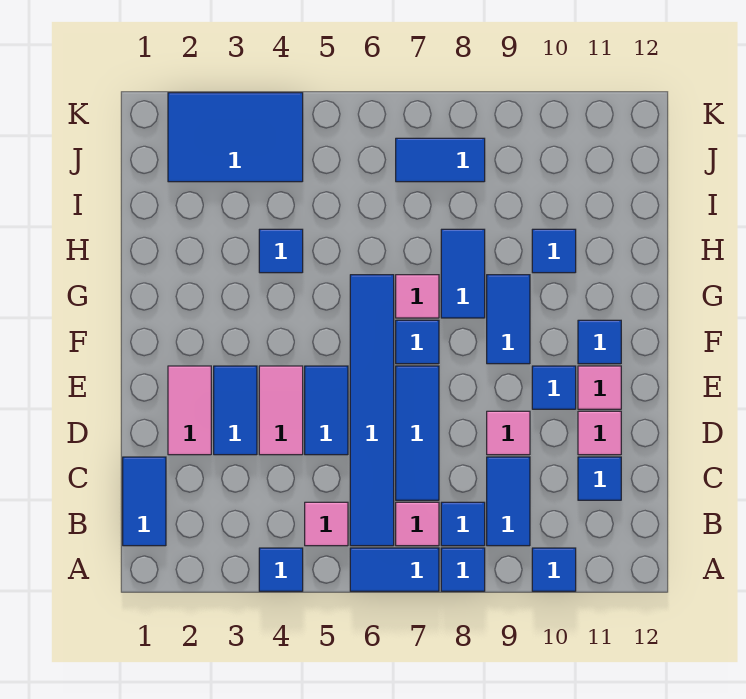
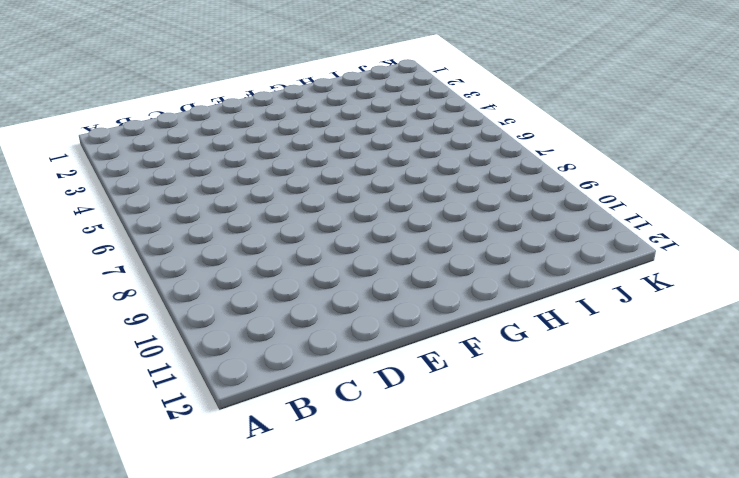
none -> blue 1x1 tile [259,548,303,591]
none -> blue 1x2 tile [350,548,439,591]
none -> blue 1x1 tile [441,548,485,591]

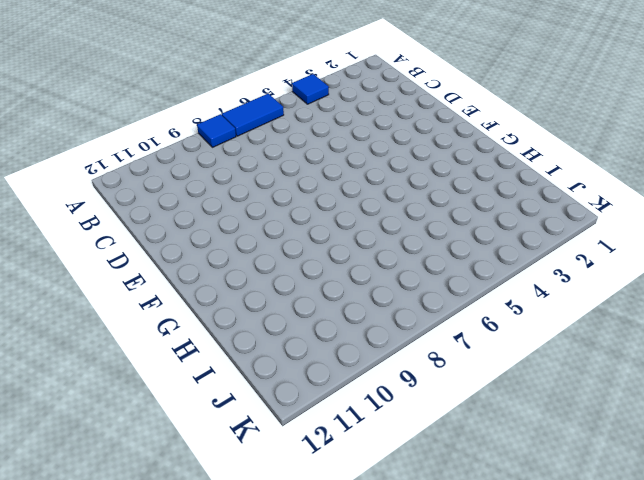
none -> blue 1x1 tile [532,548,576,591]
none -> blue 1x2 tile [123,457,166,546]
none -> pink 1x1 tile [305,502,348,546]

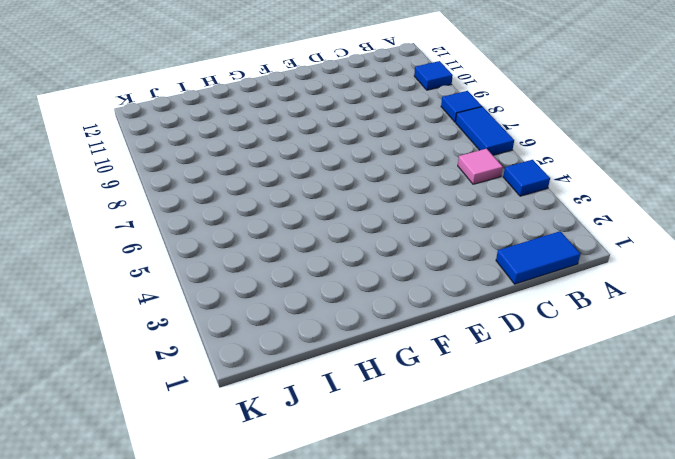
none -> blue 1x6 tile [350,275,394,546]
none -> pink 1x1 tile [396,502,439,546]
none -> blue 1x1 tile [441,502,485,546]

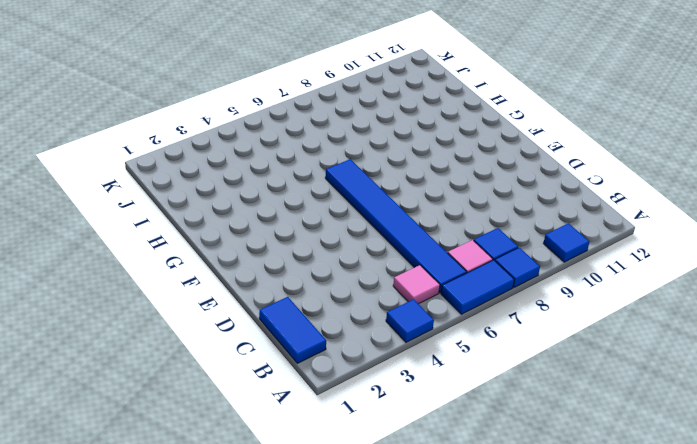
none -> blue 1x2 tile [487,457,530,546]
none -> blue 1x3 tile [396,366,439,500]
none -> blue 1x1 tile [578,457,621,500]

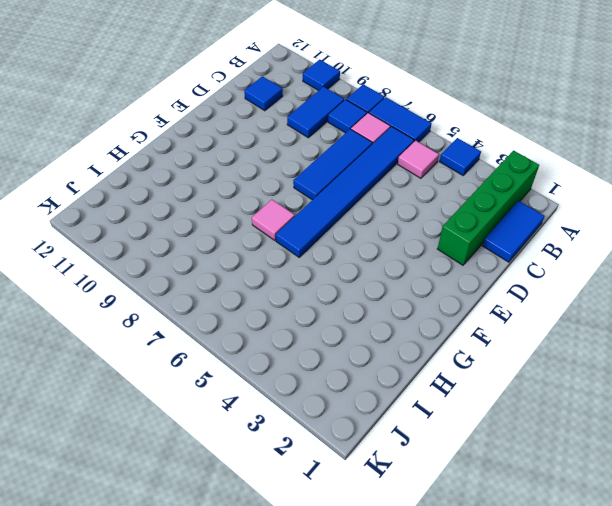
green 1x4 brick [437,151,539,265] -> pink 1x2 tile [168,366,211,455]
none -> blue 1x2 tile [214,366,257,455]
none -> pink 1x2 tile [259,366,303,455]
none -> blue 1x2 tile [305,366,348,455]

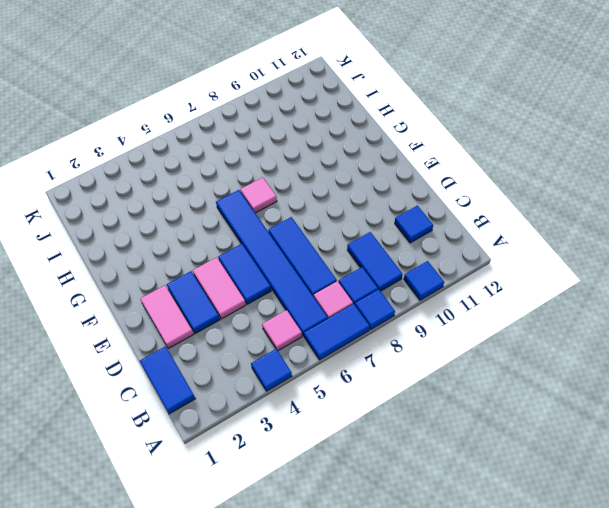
none -> pink 1x1 tile [487,411,530,455]
none -> pink 1x1 tile [578,411,621,455]
none -> blue 1x1 tile [532,366,576,409]

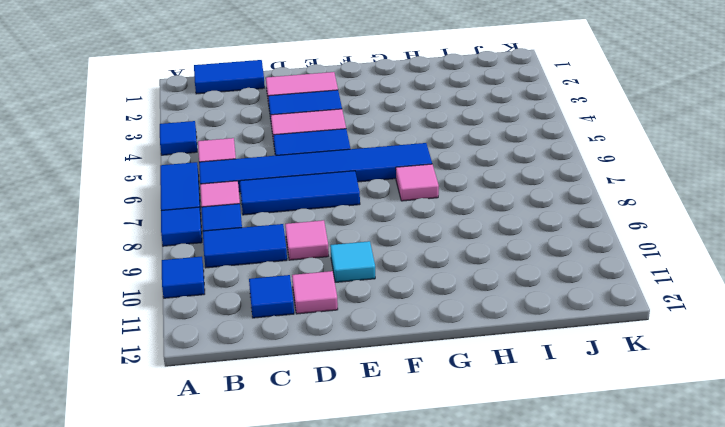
cyan 1x1 tile [330,241,375,282] -> blue 1x1 tile [532,366,576,409]
none -> pink 1x1 tile [578,366,621,409]
none -> blue 1x1 tile [396,320,439,364]
none -> blue 1x2 tile [487,275,530,364]

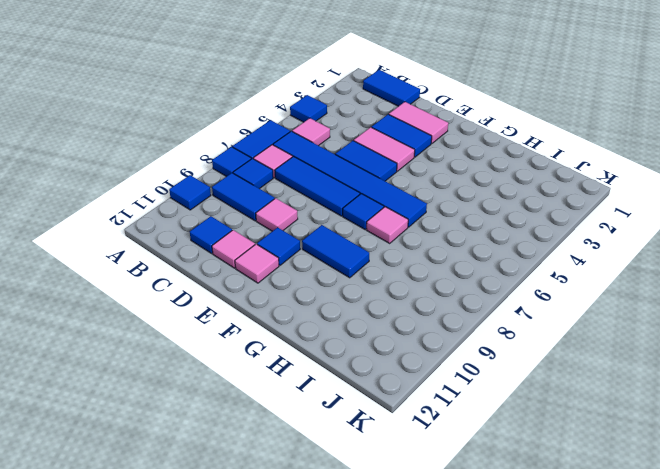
none -> blue 1x1 tile [578,320,621,364]
none -> blue 1x2 tile [441,229,485,318]
none -> blue 1x1 tile [259,229,303,273]

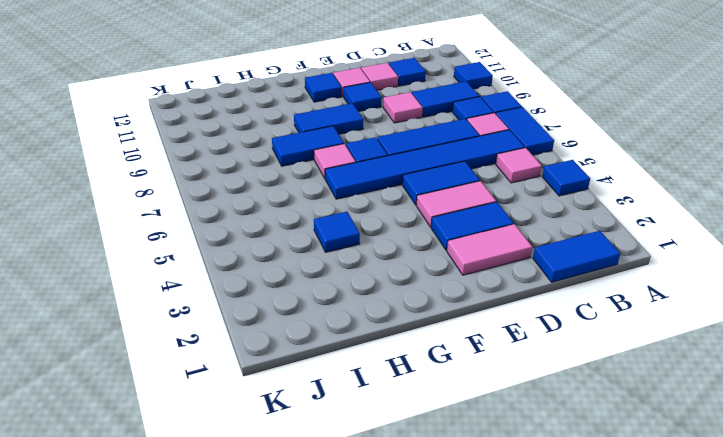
none -> blue 1x1 tile [532,229,576,273]
none -> blue 2x3 tile [168,93,303,182]
none -> blue 1x2 tile [396,138,485,182]

